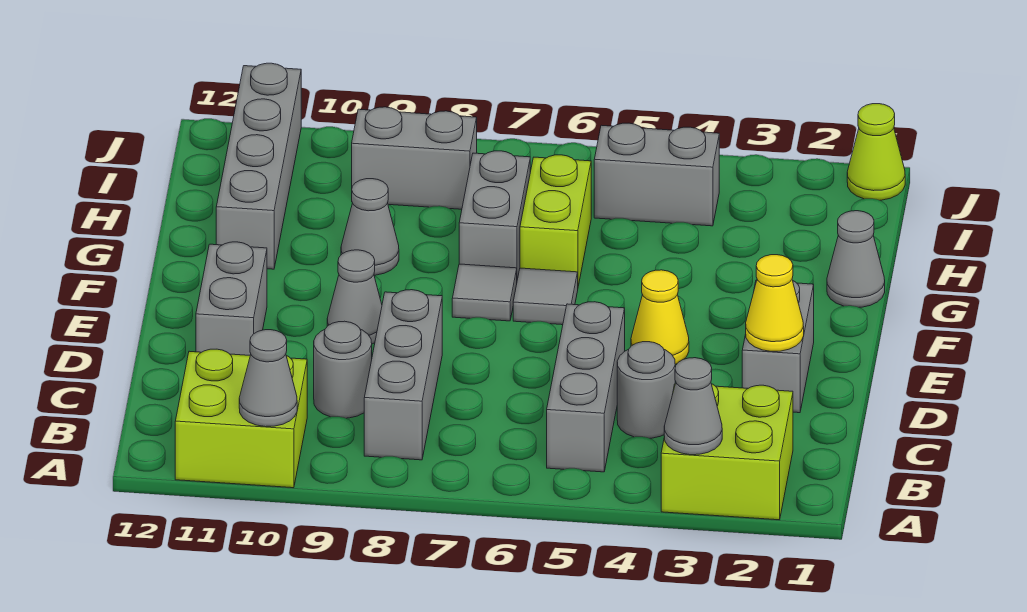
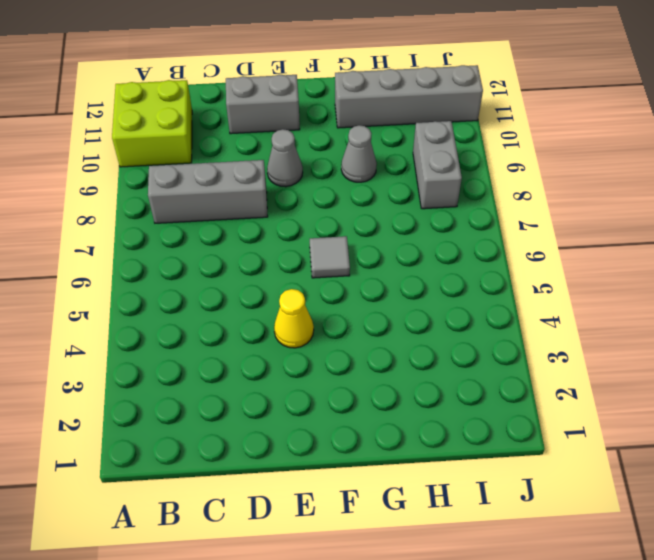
none -> lime 2x2 brick [661,384,793,520]
none -> grey 1x3 brick [547,302,625,472]
none -> grey 1x1 round brick [617,342,675,438]

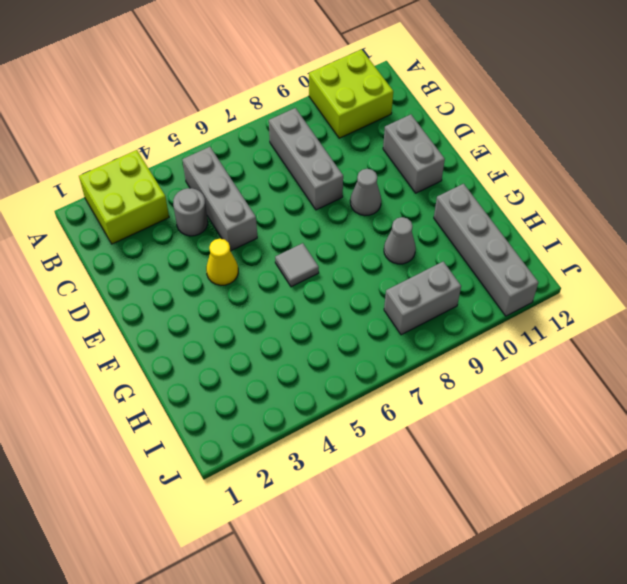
none -> grey 1x1 round brick [314,321,372,418]
none -> grey 1x2 brick [742,280,814,413]
none -> grey 1x1 tile [452,264,517,321]

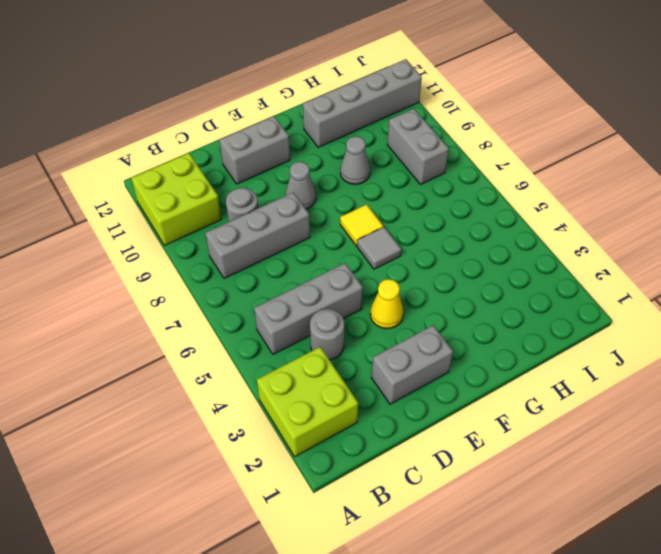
yellow 1x1 tile [340,204,383,246] -> grey 1x1 tile [452,264,517,321]
none -> grey 1x1 cone [827,211,885,307]
none -> lime 1x2 brick [520,155,591,286]
none -> grey 1x2 brick [459,151,530,280]

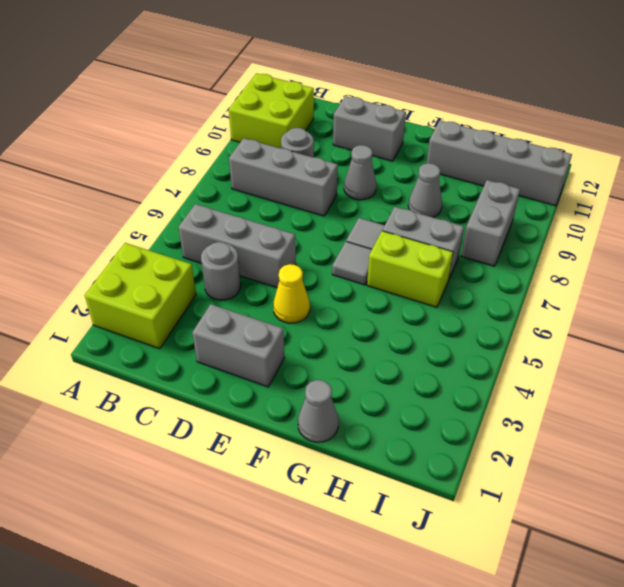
none -> grey 1x2 brick [594,123,719,226]
none -> lime 1x1 cone [847,104,905,200]
none -> grey 1x1 cone [664,358,722,455]

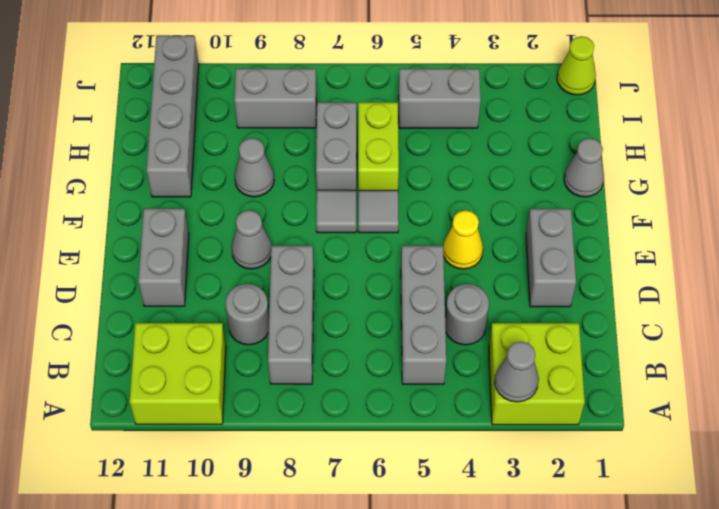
none -> grey 1x1 cone [239,330,297,427]
none -> yellow 1x1 cone [746,255,804,351]

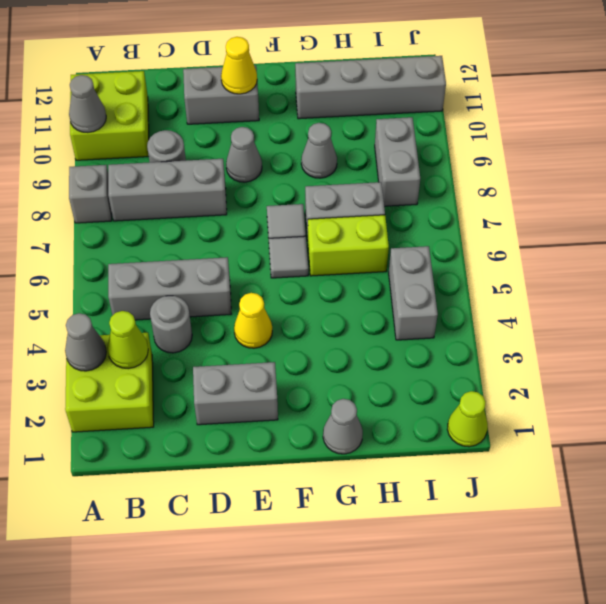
grey 1x1 brick [69,165,112,223] -> none
lime 1x1 cone [107,311,148,369] -> none
yellow 1x1 cone [221,37,257,94] -> yellow 1x1 cone moved to [746,255,804,351]

